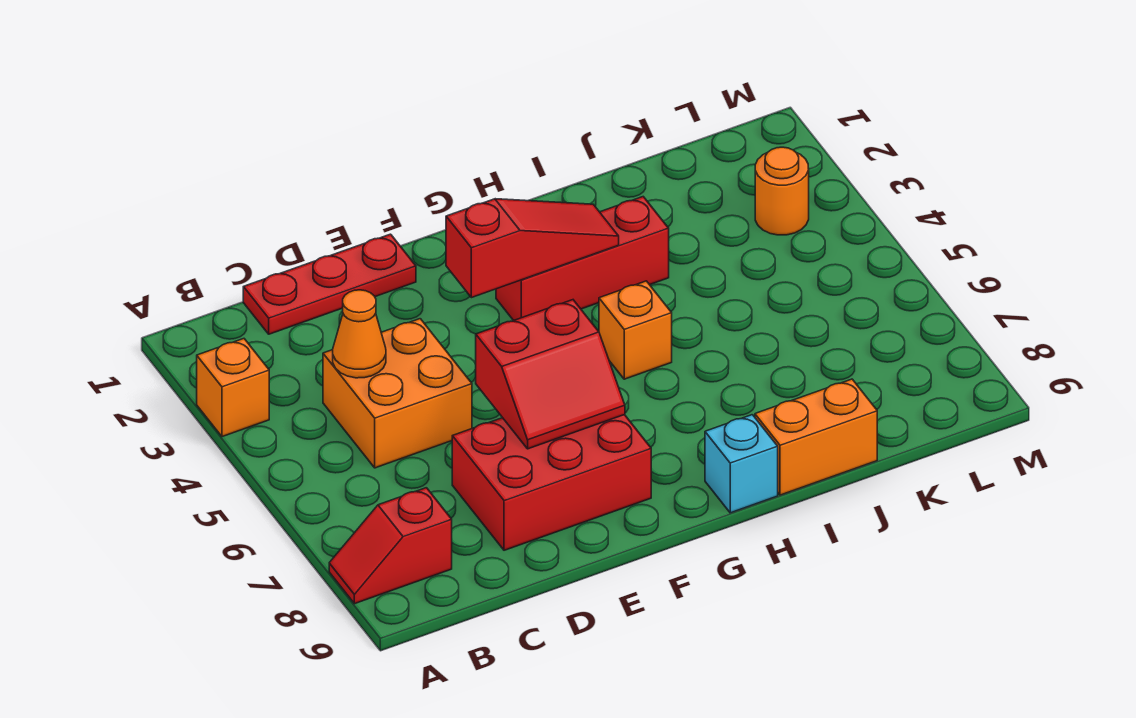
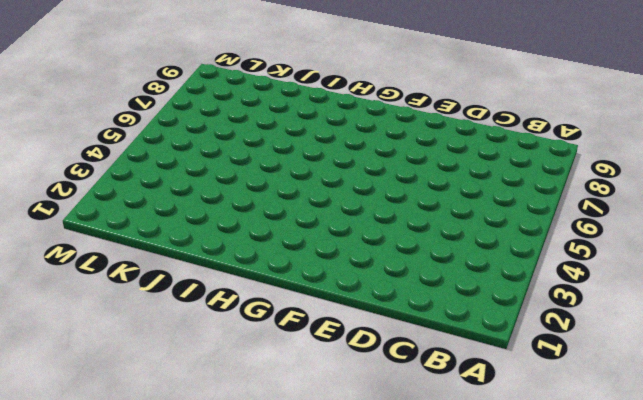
none -> orange 1x1 brick [197,339,269,437]
none -> red 1x2 slope [329,488,452,604]
none -> red 1x3 plate [243,234,416,334]

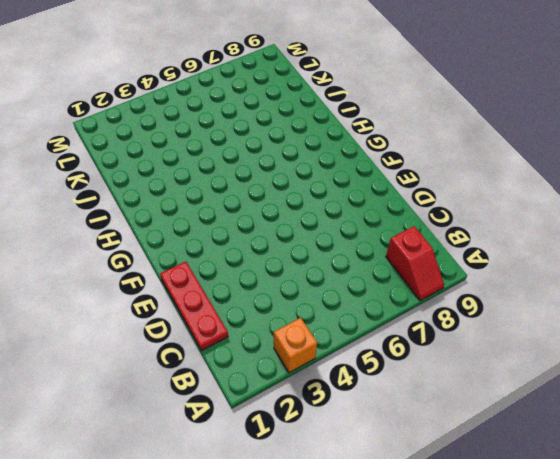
none -> orange 2x2 brick [323,319,472,468]
none -> red 2x3 brick [452,415,651,550]
none -> red 1x3 brick [496,197,669,320]

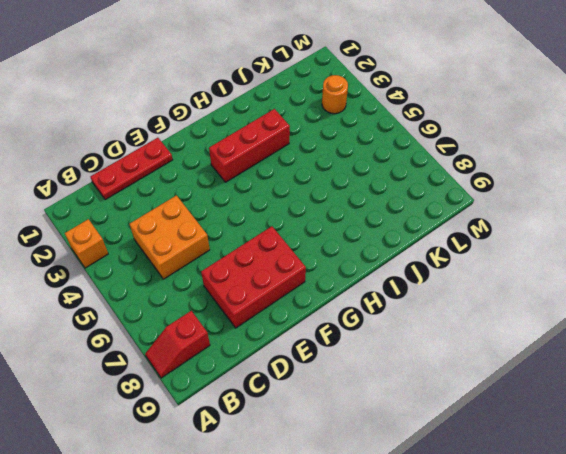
none -> orange 1x1 brick [599,281,672,379]
none -> cyan 1x1 brick [705,415,778,513]
none -> orange 1x2 brick [755,379,877,495]

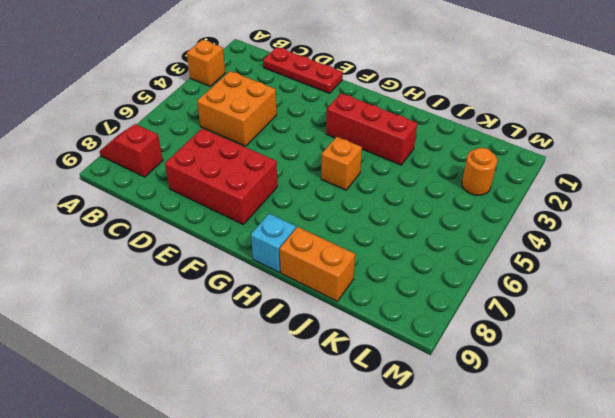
none -> orange 1x1 cone [333,290,386,378]
none -> red 2x2 slope [476,300,625,449]
none -> red 1x3 slope [446,199,619,298]

